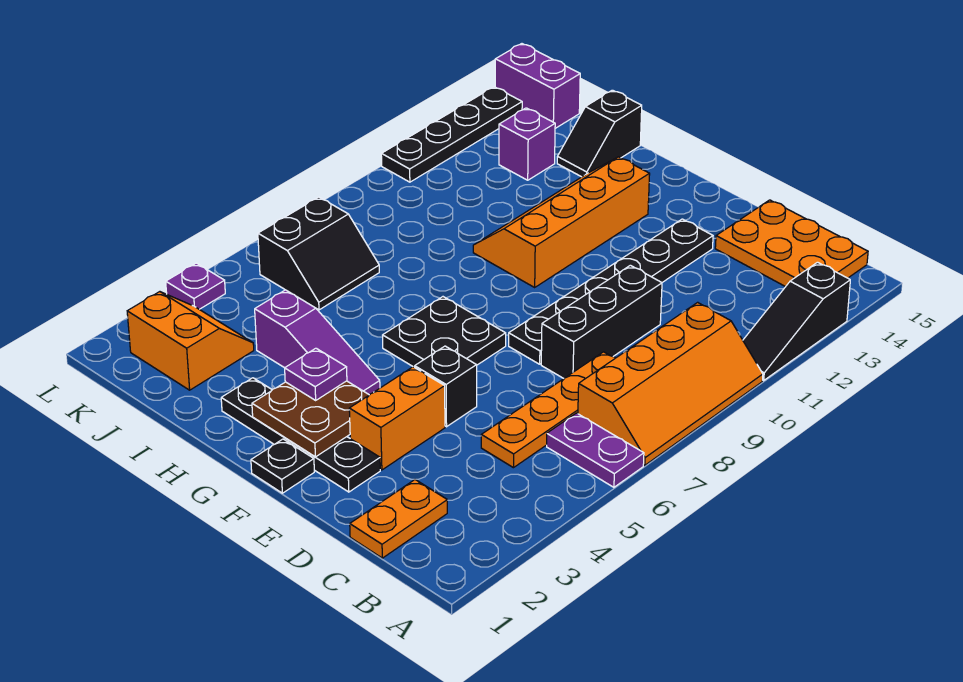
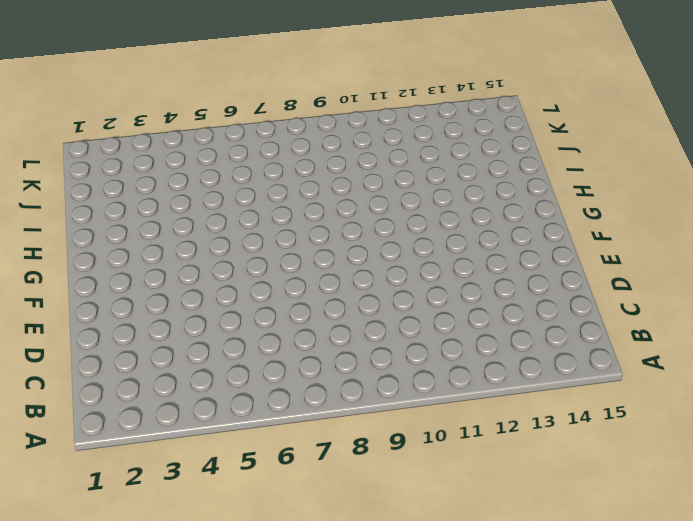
none -> purple 1x2 plate [547,413,644,487]
none -> orange 2x4 slope [578,302,763,465]
none -> black 1x3 slope [743,262,850,380]

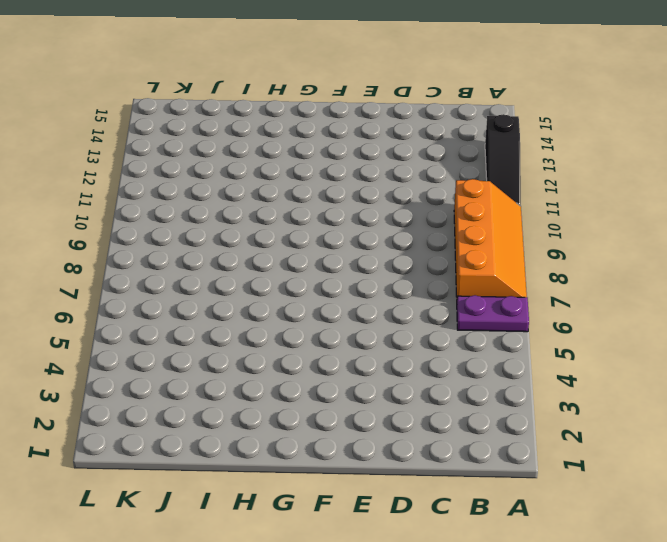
none -> orange 2x3 plate [715,200,868,287]
none -> orange 1x2 plate [350,480,447,558]
none -> orange 1x4 plate [481,352,615,468]

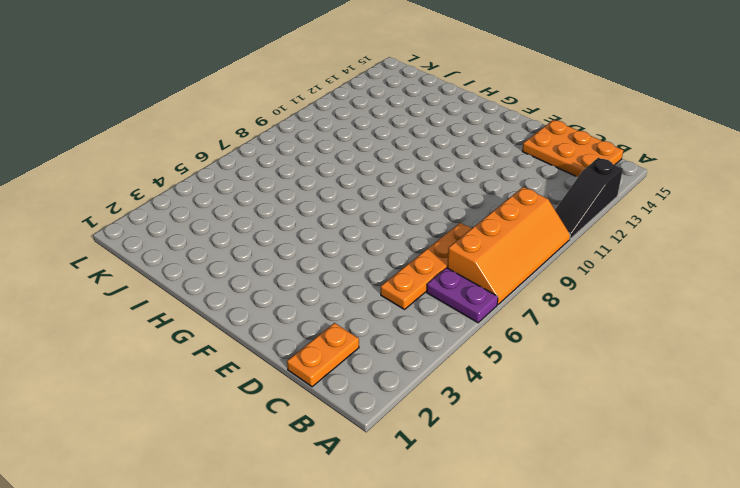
none -> black 1x3 brick [541,265,662,378]
none -> black 1x4 plate [221,378,380,492]
none -> orange 1x2 brick [349,367,445,470]

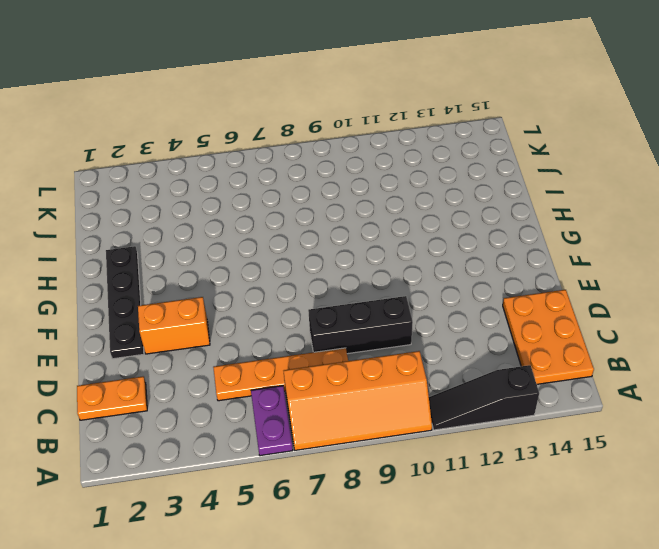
none -> black 1x1 brick [415,346,477,427]
none -> black 1x6 plate [509,219,713,364]
none -> black 1x1 plate [251,439,314,493]

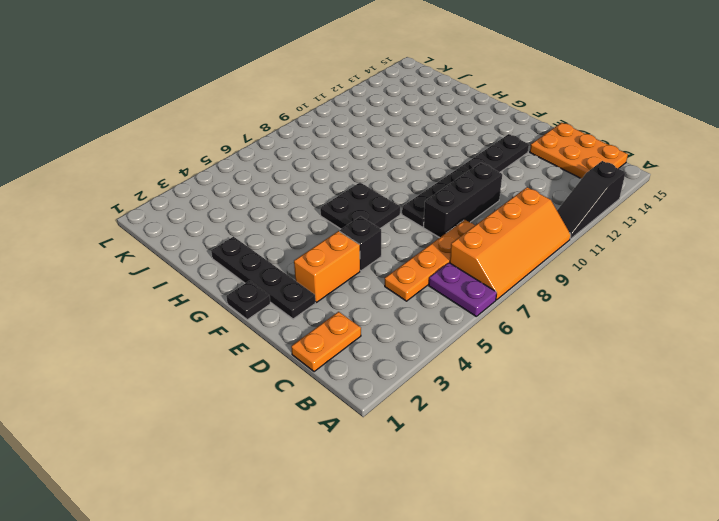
none -> purple 1x3 slope [255,290,380,395]
none -> orange 2x4 slope [473,157,650,287]
none -> black 1x2 slope [557,90,642,177]

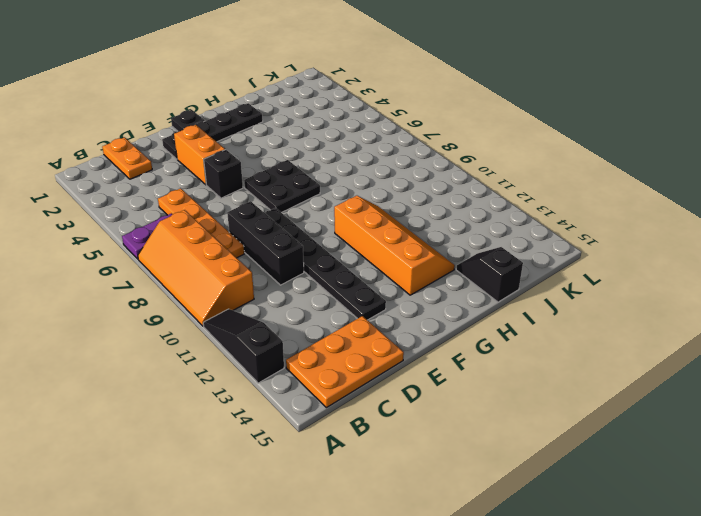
none -> purple 1x3 slope [255,290,380,395]
none -> orange 2x2 slope [127,292,254,390]
none -> black 2x2 slope [258,197,379,310]

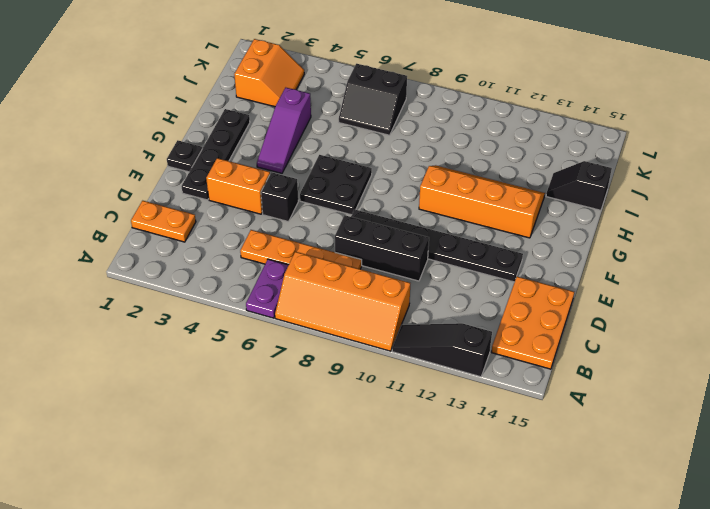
none -> purple 1x1 brick [499,108,555,180]
none -> purple 1x2 brick [495,44,580,128]
none -> purple 1x1 plate [166,263,225,309]

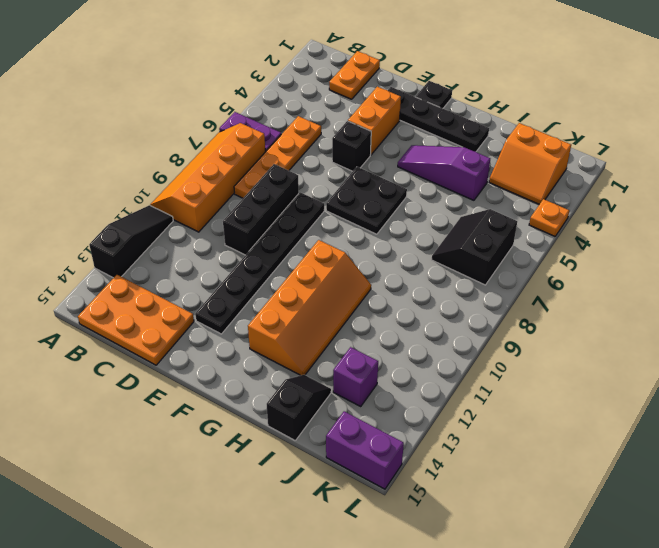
orange 1x1 plate [529,199,569,236] -> purple 1x1 plate [166,263,225,309]
none -> black 1x4 plate [381,87,522,182]
none -> brown 2x2 plate [252,381,369,457]
none -> purple 1x1 plate [285,348,347,400]

